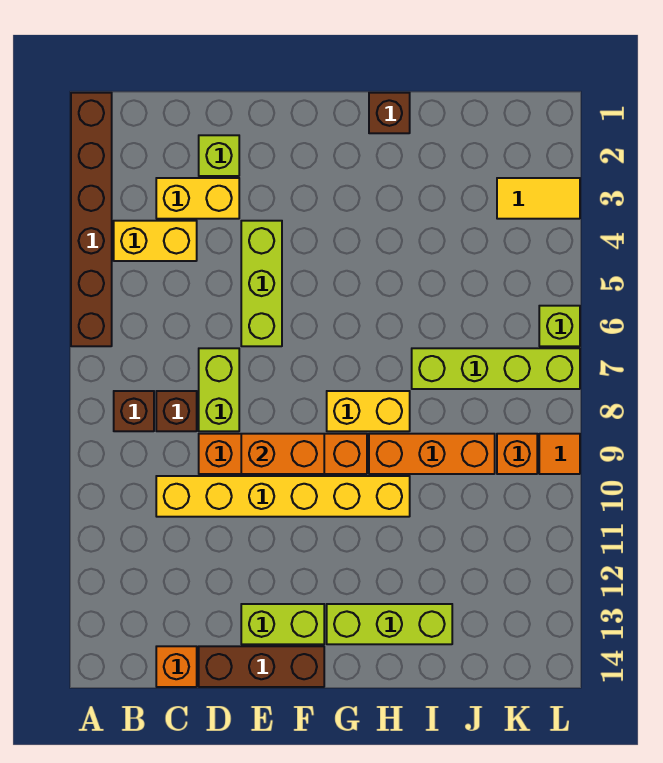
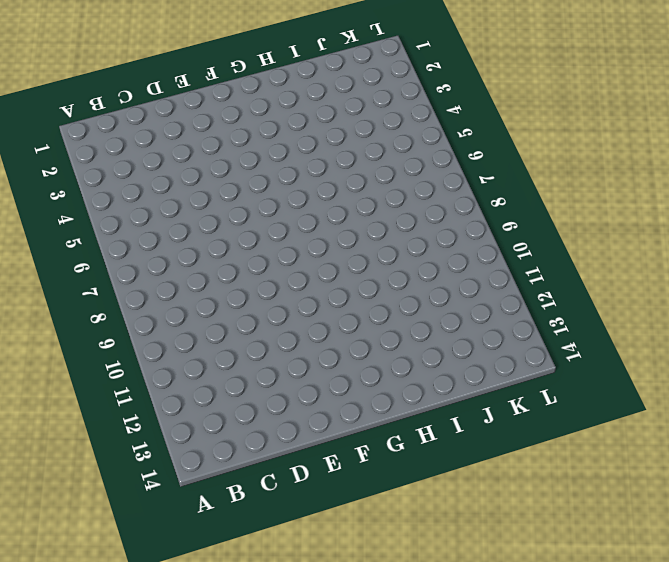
none -> brown 1x6 brick [71,93,112,346]
none -> yellow 1x2 brick [114,221,197,261]
none -> brown 1x1 brick [114,391,154,431]

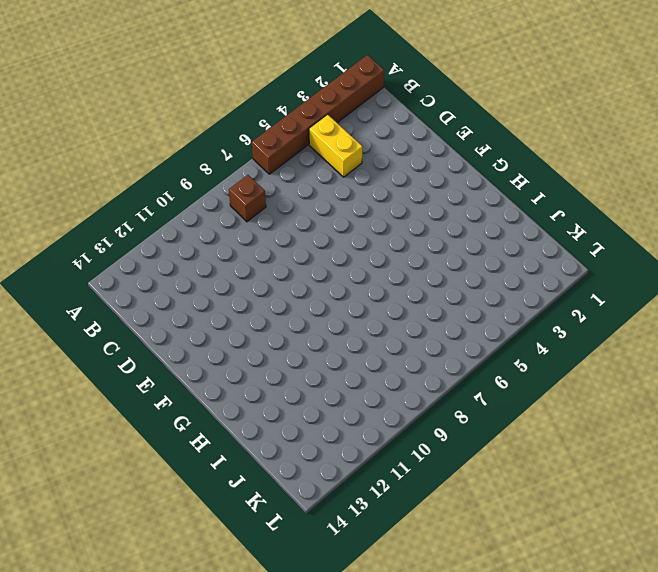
none -> yellow 1x2 brick [156,178,239,219]
none -> brown 1x1 brick [156,391,197,431]
none -> yellow 1x6 brick [156,476,410,517]

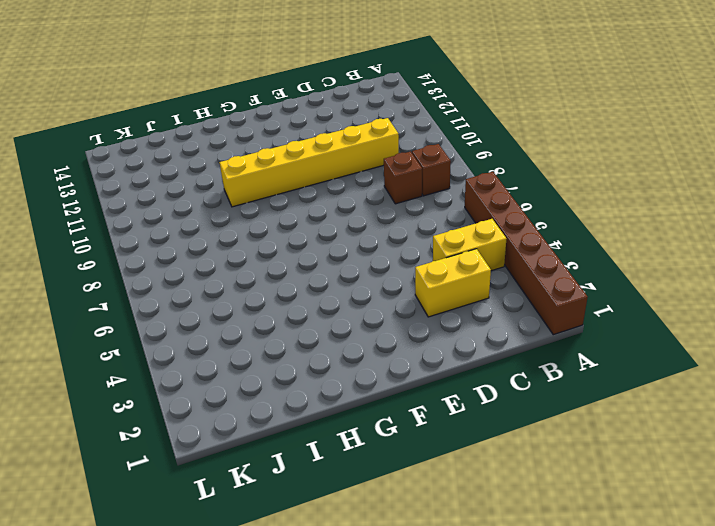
none -> orange 1x1 brick [156,646,197,687]
none -> lime 1x1 brick [199,135,239,176]
none -> lime 1x2 brick [199,348,239,431]

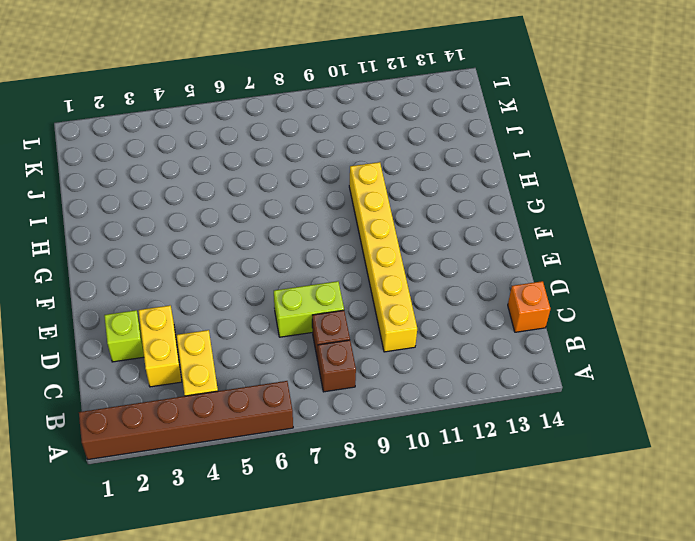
none -> orange 1x4 brick [199,434,367,474]
none -> brown 1x3 brick [199,646,324,687]
none -> lime 1x3 brick [241,221,282,346]

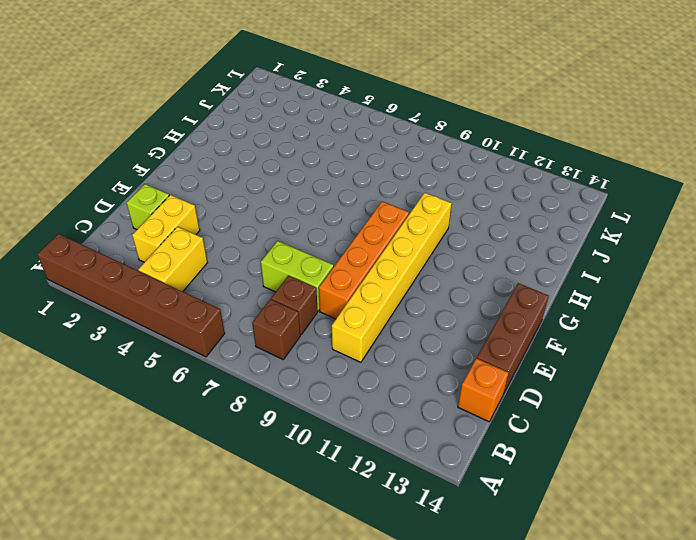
none -> lime 1x3 brick [241,221,282,346]
none -> lime 1x2 brick [241,604,324,644]
none -> yellow 1x2 brick [327,391,410,431]

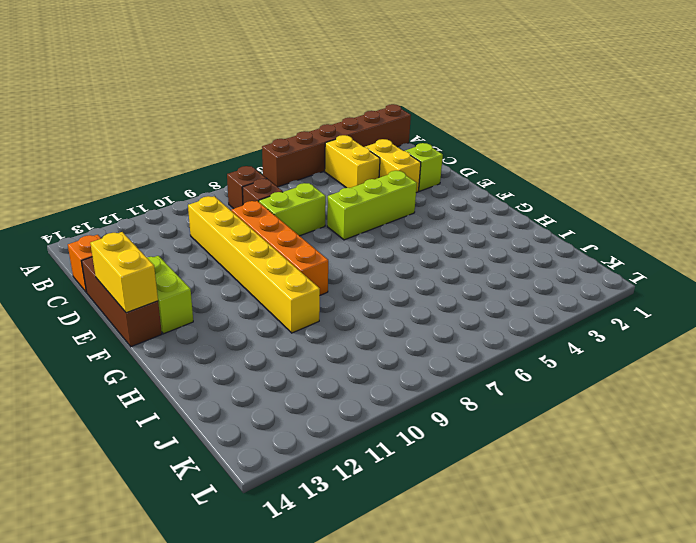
yellow 1x2 brick [90,232,158,313] -> yellow 1x2 brick moved to [327,391,410,431]
none -> lime 1x3 brick [327,604,452,644]
none -> brown 1x1 brick [369,93,410,133]
none -> orange 1x3 brick [369,434,495,474]

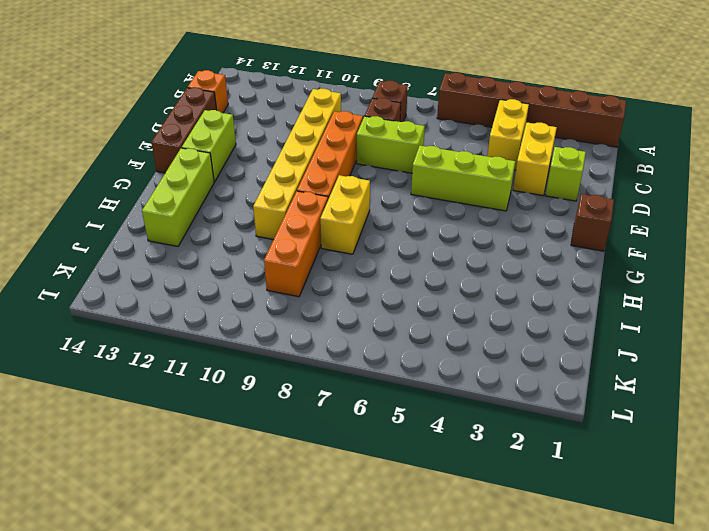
brown 1x1 brick [571,194,614,251] -> brown 1x1 brick moved to [369,93,410,133]
none -> lime 1x4 brick [412,348,580,389]
none -> yellow 1x2 tile [497,178,580,219]
none -> orange 1x1 brick [497,434,537,474]

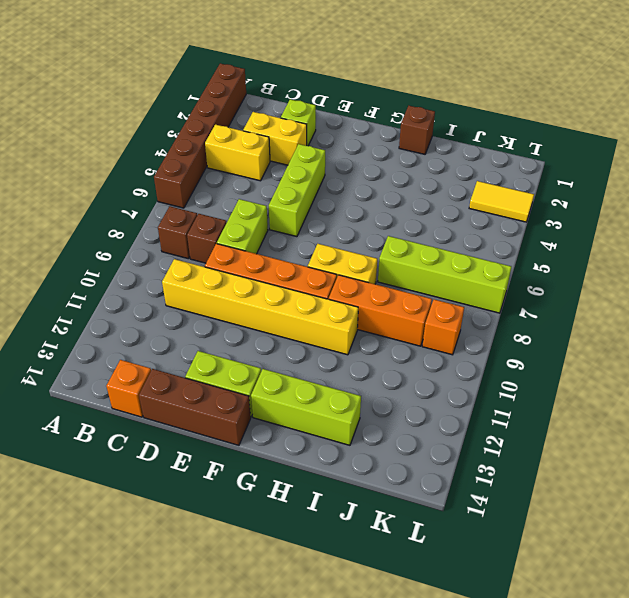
none -> lime 1x1 brick [539,306,580,346]
none -> orange 1x1 tile [539,434,580,474]
none -> orange 1x2 brick [241,434,324,474]

